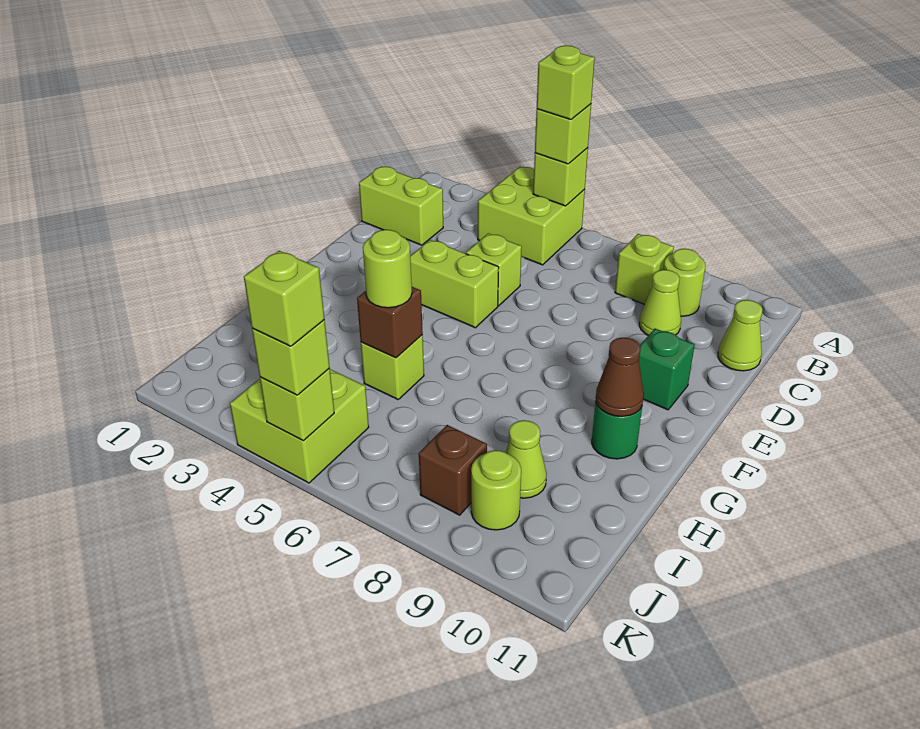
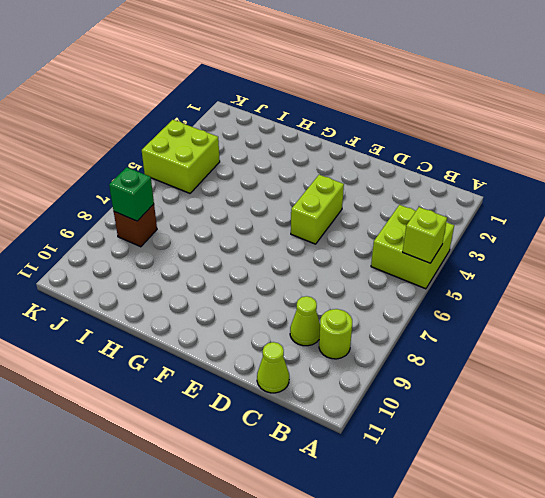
green 1x1 brick [109,167,154,221] -> green 1x1 brick moved to [639,329,695,410]
none -> lime 1x1 brick [615,234,674,304]
none -> lime 1x2 brick [359,166,443,245]
none -> lime 1x1 brick [466,233,522,306]

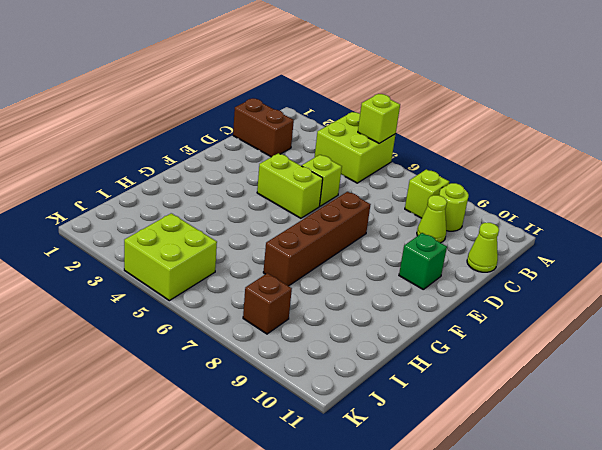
brown 1x2 brick [233,99,294,157] -> lime 1x2 brick [359,166,443,245]
brown 1x4 brick [263,192,371,286] -> none
none -> green 1x1 round brick [592,401,642,459]
none -> lime 1x1 brick [361,335,424,399]
none -> lime 1x1 cone [506,420,547,498]

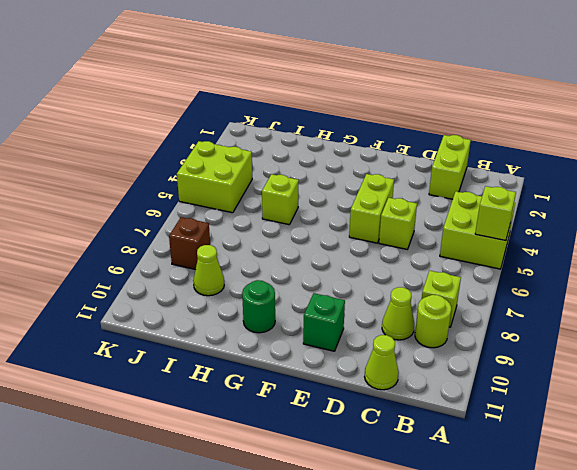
none -> lime 1x1 round brick [471,450,521,530]
none -> brown 1x1 cone [596,338,644,417]
none -> brown 1x1 brick [357,287,423,358]

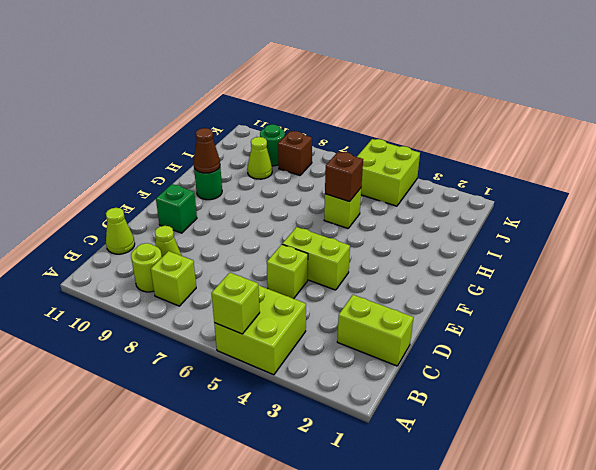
green 1x1 round brick [260,124,285,166] -> lime 1x1 round brick [471,450,521,530]
none -> lime 1x1 brick [260,369,334,441]
none -> lime 1x1 brick [535,104,591,164]
none -> lime 1x1 round brick [363,230,412,308]

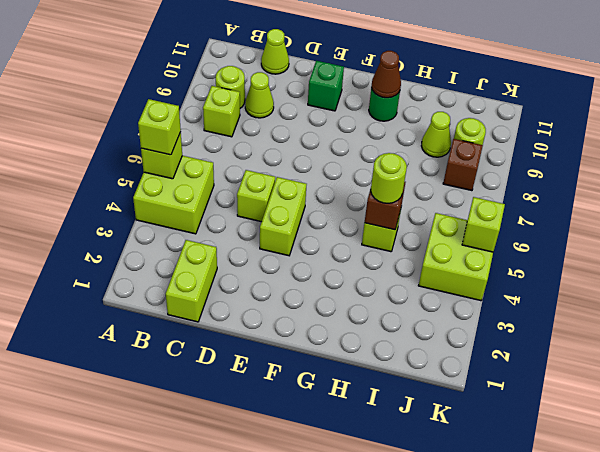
none -> lime 1x1 brick [252,320,330,395]
none -> lime 1x1 brick [537,46,595,120]
none -> lime 1x1 brick [244,251,324,346]

